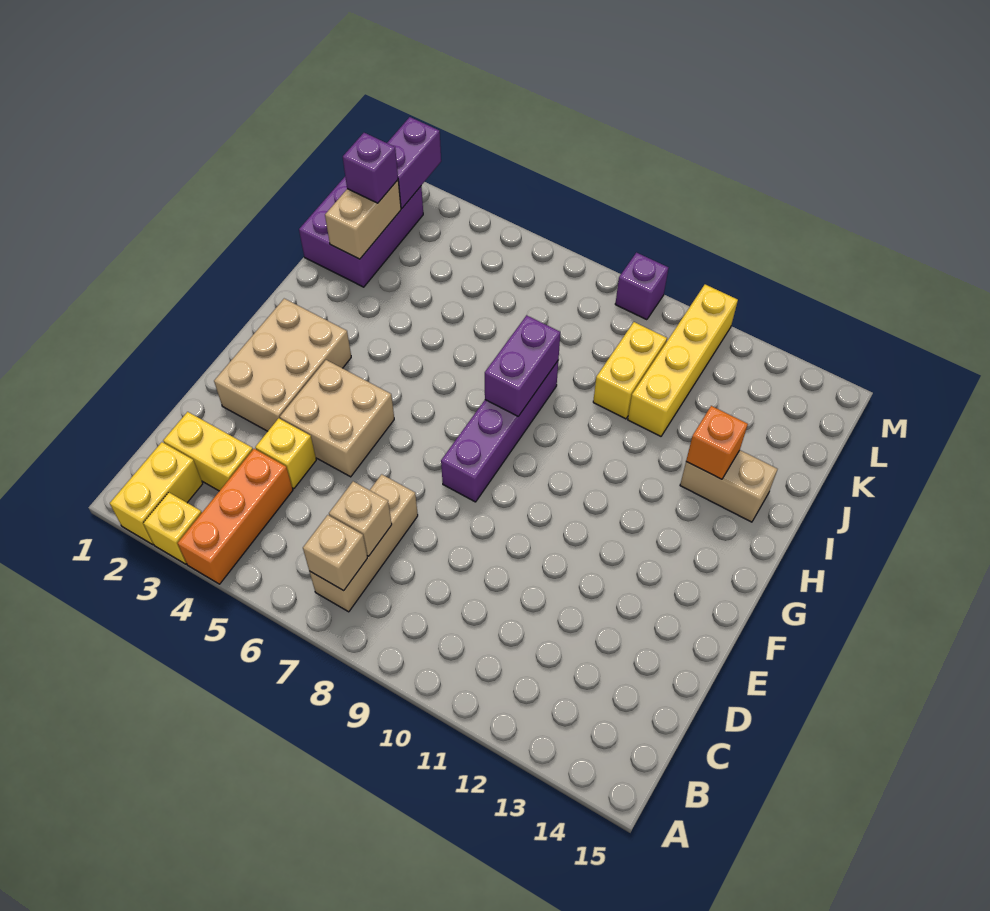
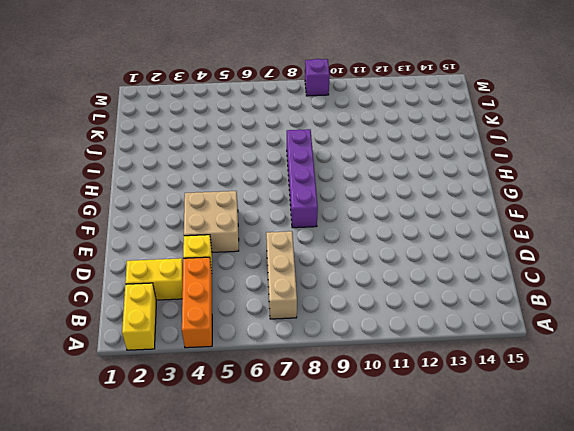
none -> yellow 1x1 brick [143,493,202,564]
none -> tan 2x3 brick [214,299,351,431]
none -> tan 1x2 brick [680,450,777,522]

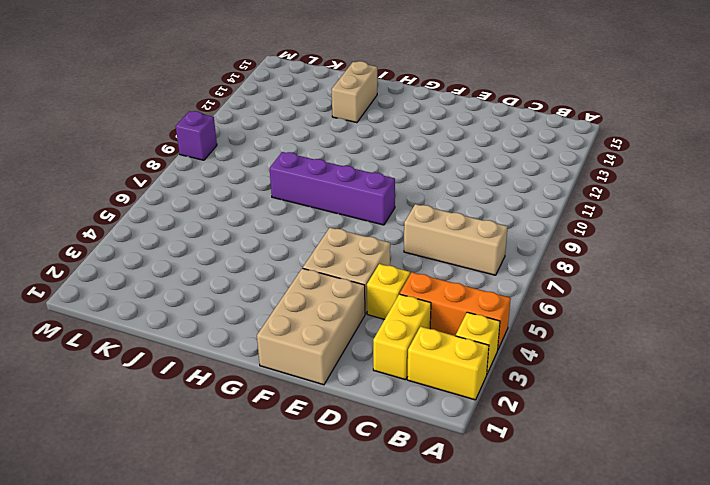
tan 2x3 brick [257,268,365,385] -> tan 2x3 brick turned to [214,299,351,431]
none -> purple 2x3 brick [299,177,423,287]
none -> yellow 1x2 brick [593,322,667,419]
none -> yellow 1x4 brick [628,285,738,436]

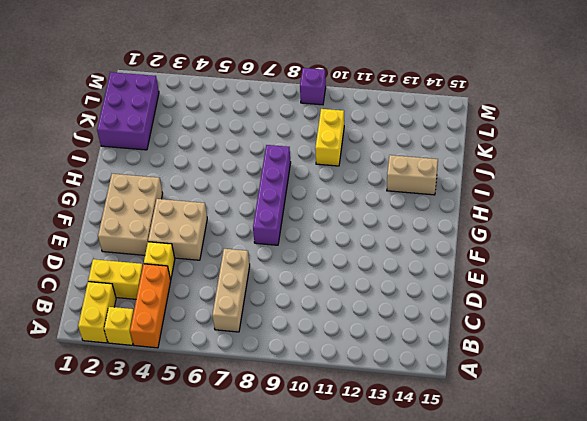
none -> yellow 1x4 brick [628,285,738,436]
none -> tan 1x1 brick [303,515,367,591]
none -> tan 1x1 brick [329,481,392,556]

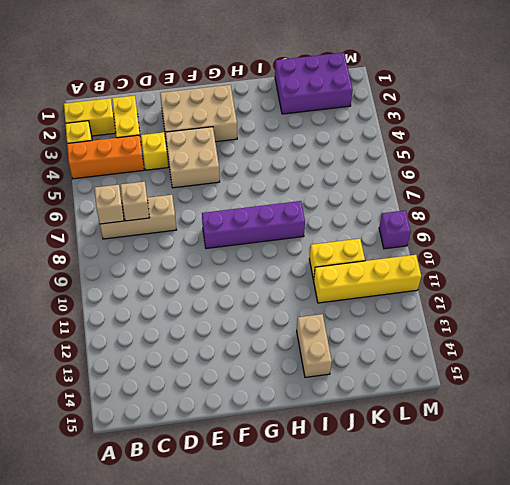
none -> purple 1x2 brick [485,315,560,416]
none -> orange 1x1 brick [686,406,748,479]
none -> tan 1x2 brick [325,180,401,259]

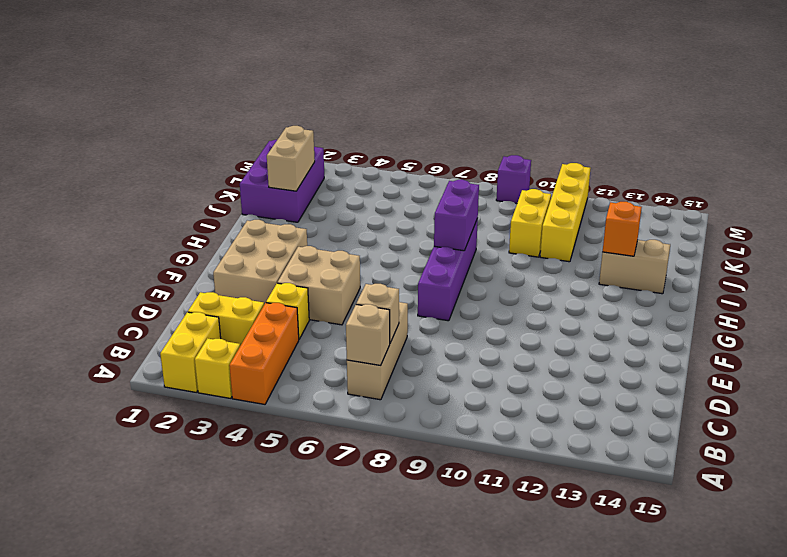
none -> purple 1x2 brick [387,117,441,208]
none -> purple 1x1 brick [343,133,398,203]

